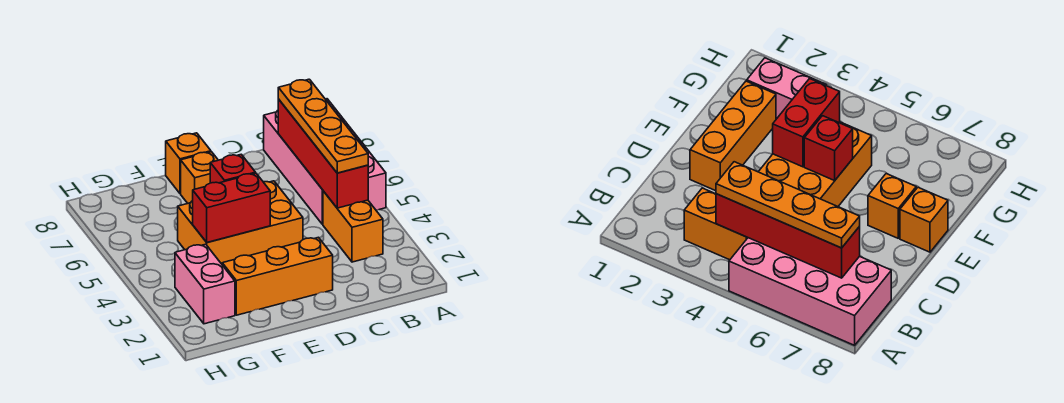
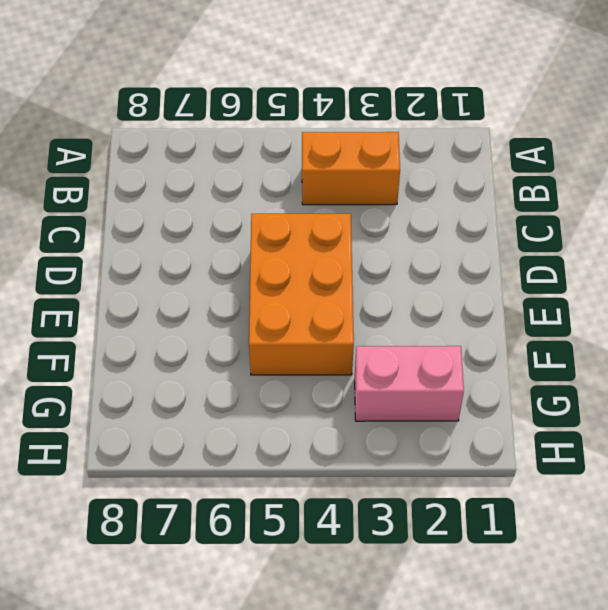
none -> pink 2x4 brick [264,99,386,224]
none -> orange 1x3 brick [222,237,333,315]

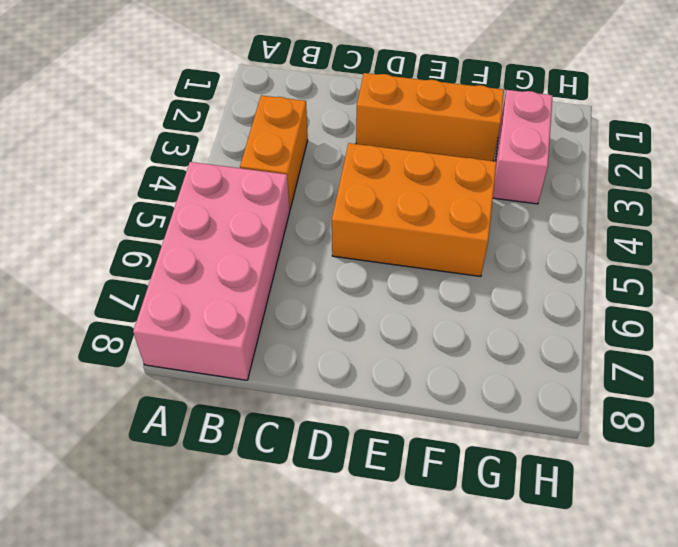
none -> orange 1x1 brick [181,152,218,203]
none -> orange 1x1 brick [166,133,211,194]

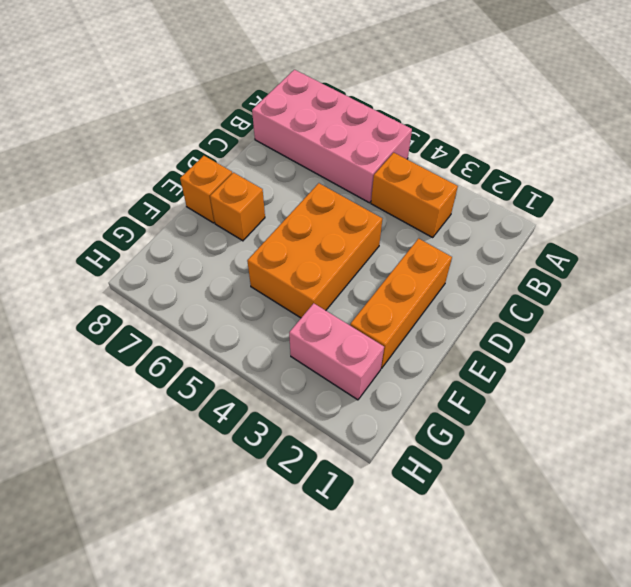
none -> red 1x4 brick [278,99,368,208]
none -> red 1x2 brick [193,173,270,242]

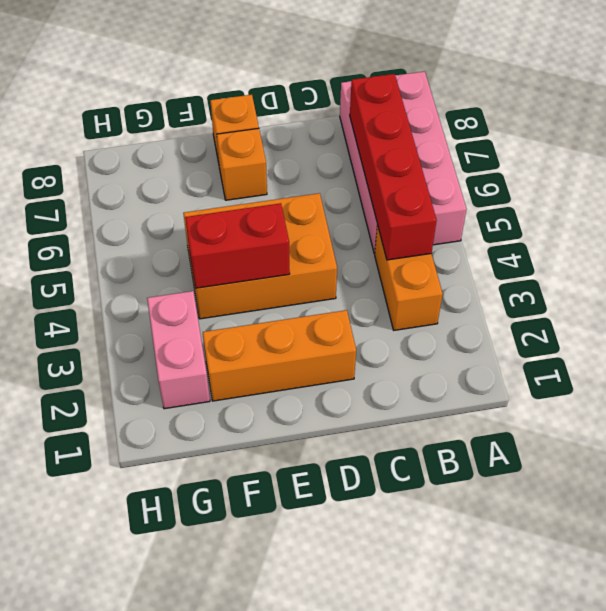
none -> red 1x1 brick [210,155,256,183]
none -> orange 1x4 plate [278,79,368,173]

